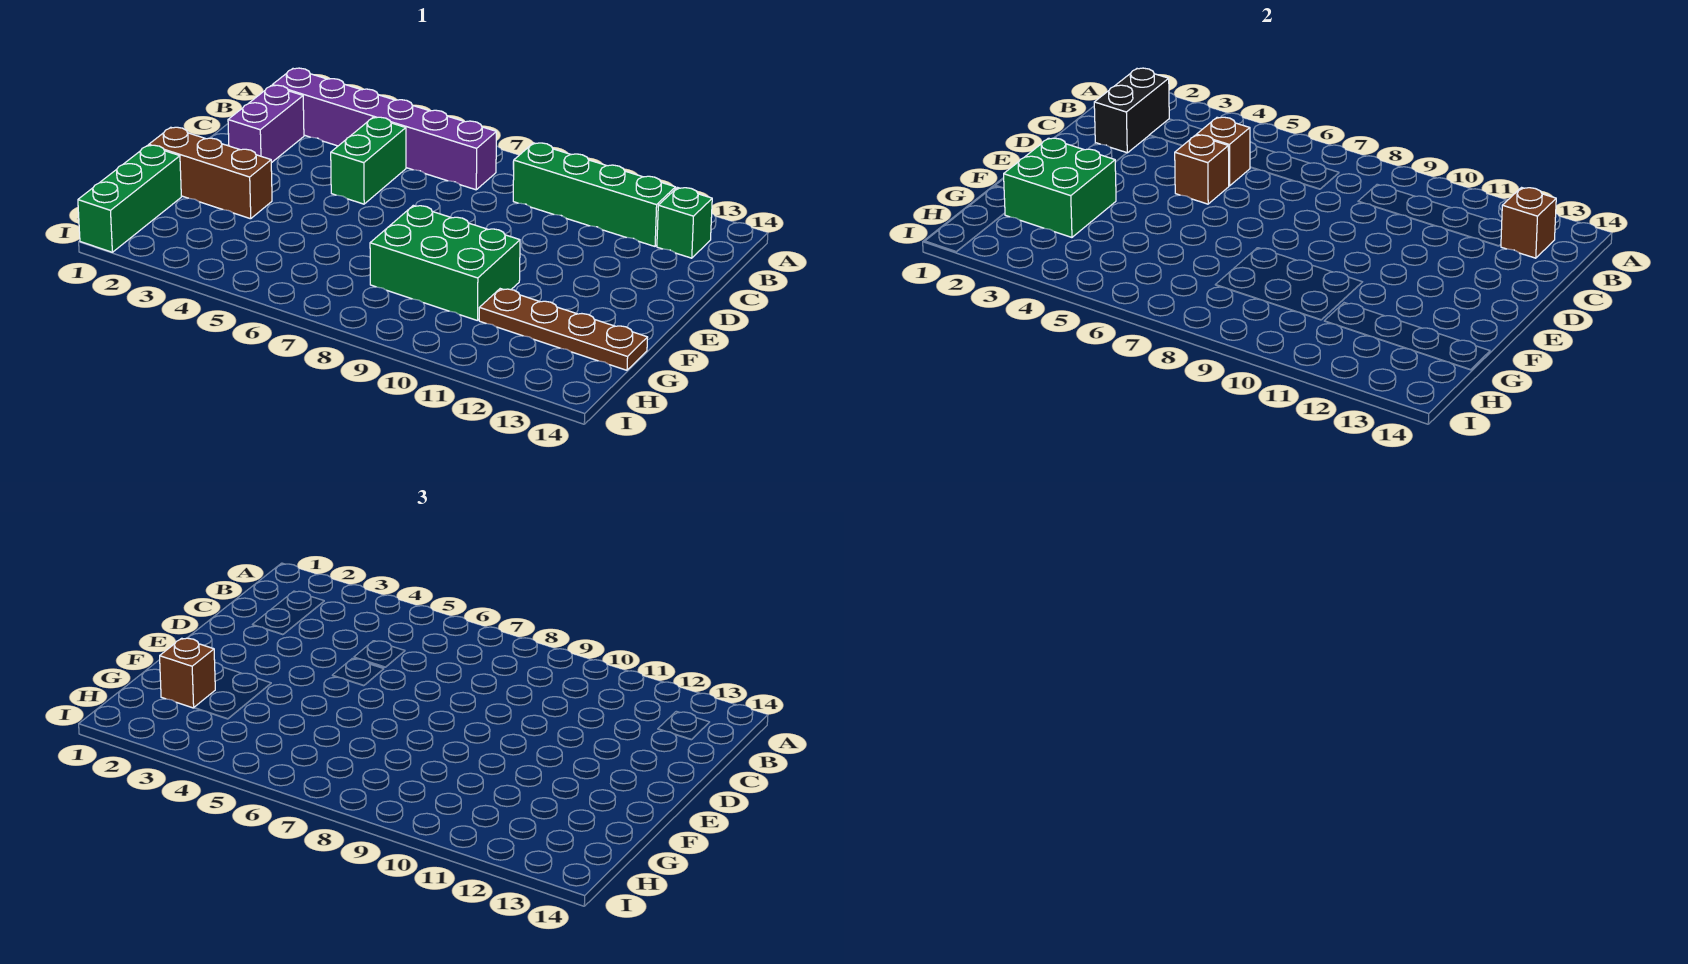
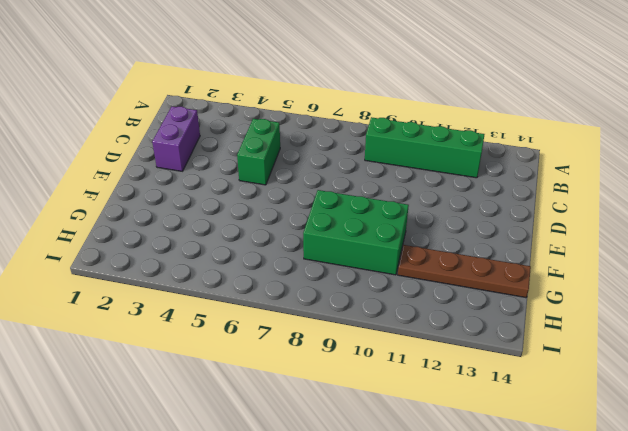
none -> purple 1x6 brick [272,68,496,190]
none -> green 1x1 brick [657,188,712,258]
none -> brown 1x3 brick [149,127,272,219]

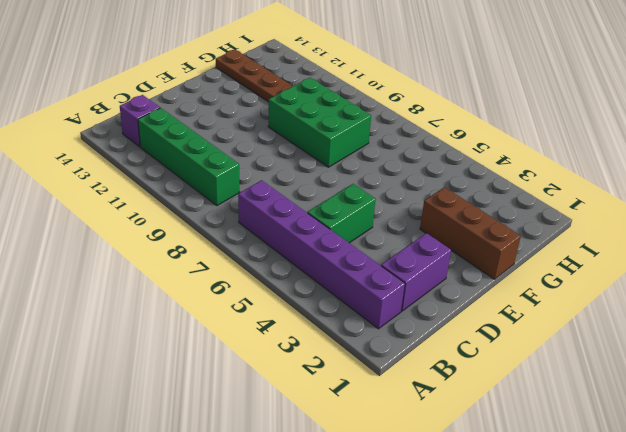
purple 1x1 brick [120,95,160,147] -> green 1x1 brick [657,188,712,258]
none -> green 1x3 brick [78,145,181,252]
none -> black 1x2 brick [1094,68,1169,153]
none -> brown 1x1 brick [1501,188,1556,258]

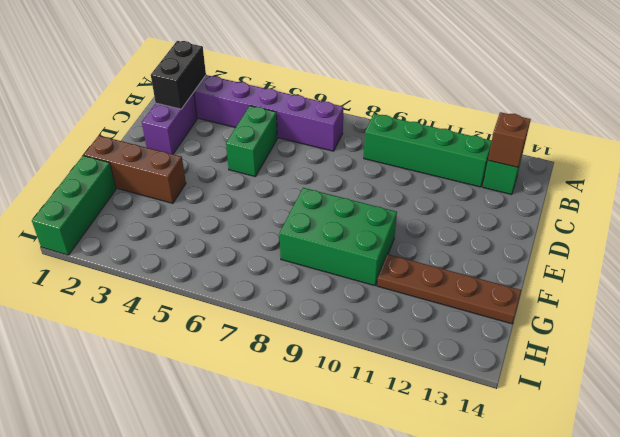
none -> brown 1x1 brick [1197,117,1250,186]
none -> brown 1x1 brick [1175,135,1229,204]
none -> green 2x2 brick [1004,138,1116,237]

